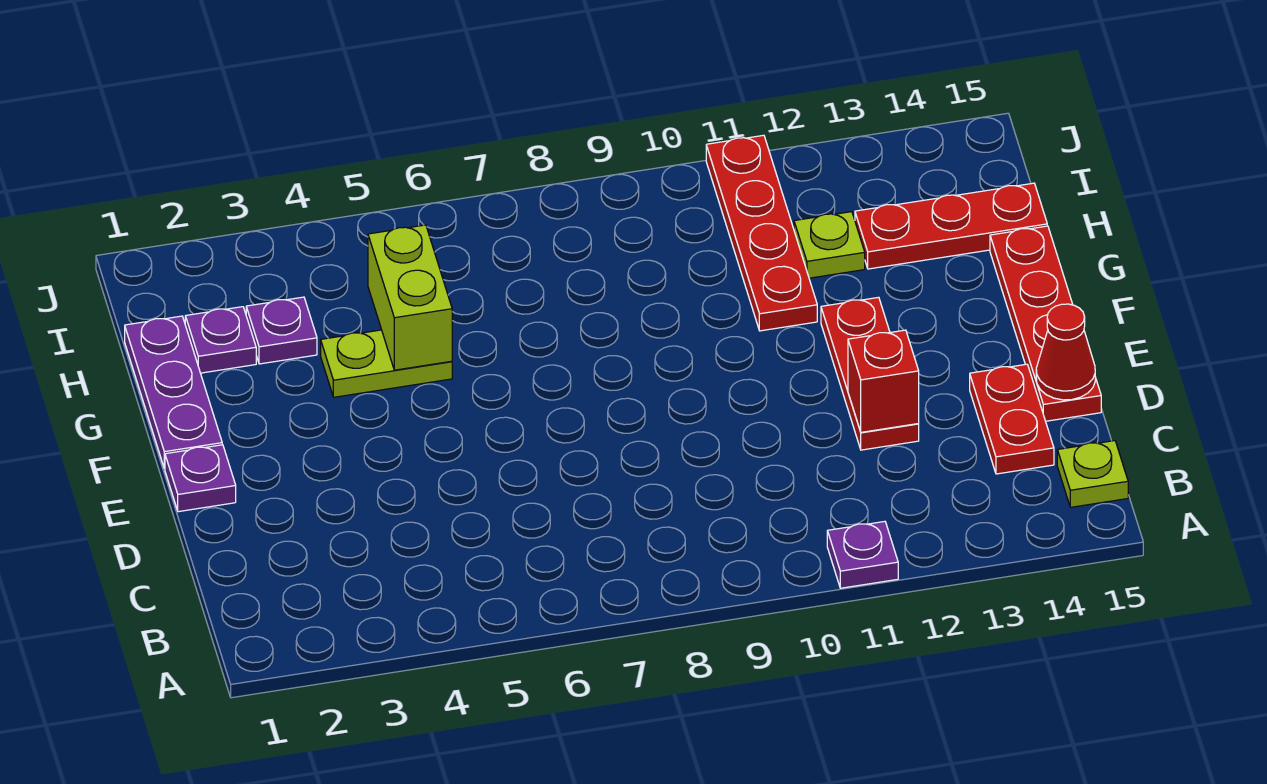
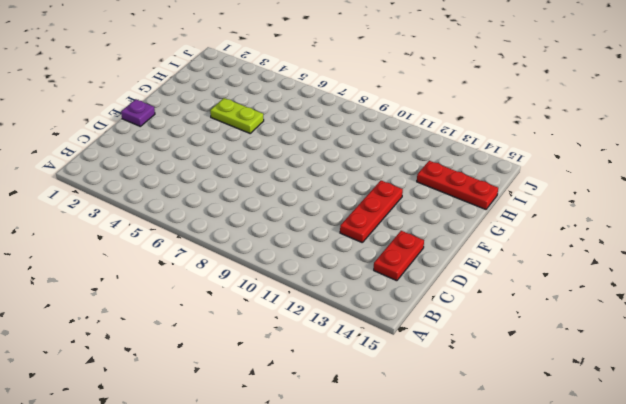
none -> purple 1x1 plate [827,521,898,588]
none -> lime 1x1 plate [1057,441,1128,507]
none -> red 1x4 plate [990,226,1101,421]

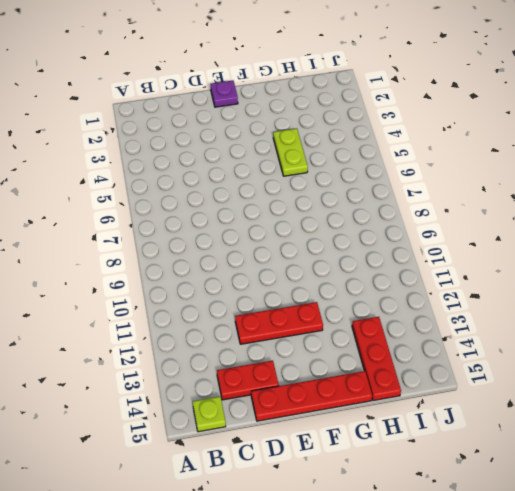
none -> purple 1x1 plate [827,521,898,588]
none -> purple 1x3 plate [125,316,222,469]
none -> red 1x4 plate [706,135,817,331]

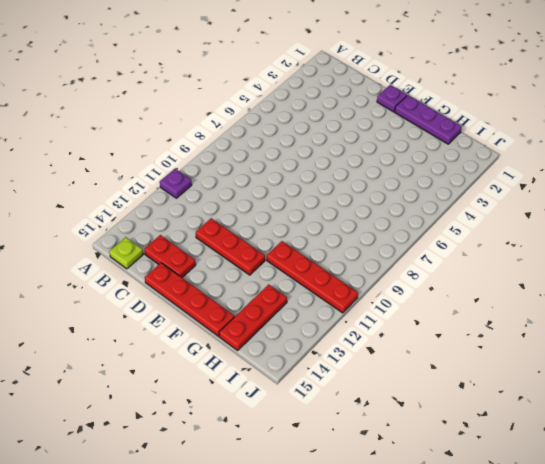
none -> lime 1x2 plate [321,330,452,397]
none -> purple 1x1 plate [185,307,256,373]
none -> purple 1x1 plate [246,297,317,364]

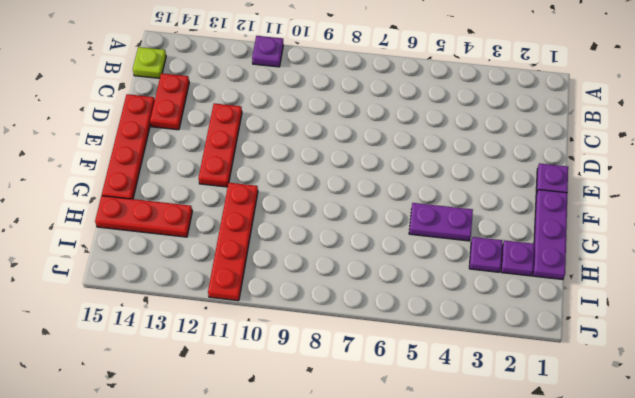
purple 1x2 plate [409,203,473,241] -> lime 1x2 plate [321,330,452,397]
none -> lime 1x1 plate [794,212,865,278]
none -> red 1x1 brick [848,330,919,432]
none -> red 1x1 cone [1036,304,1095,400]

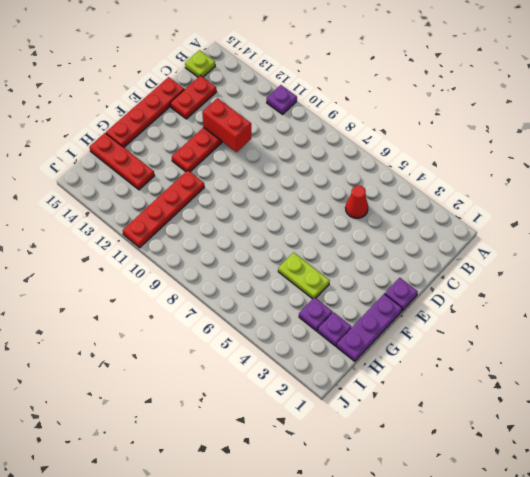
red 1x1 cone [345,186,368,218] -> red 1x1 cone moved to [1036,304,1095,400]
red 1x2 brick [202,98,251,152] -> red 1x1 brick [848,330,919,432]
none -> lime 1x1 plate [794,212,865,278]
none -> lime 1x2 brick [368,225,452,370]

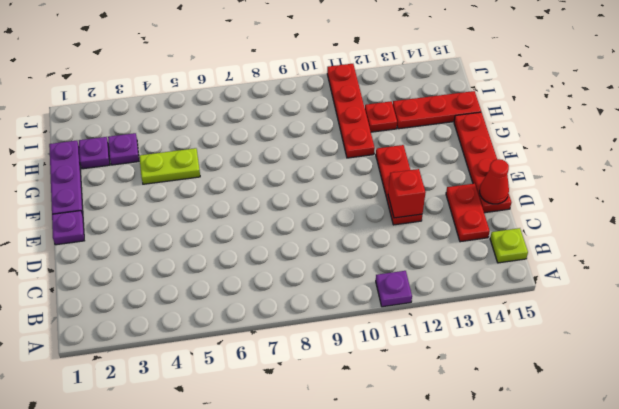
red 1x1 plate [365,101,397,132] -> lime 1x1 plate [794,212,865,278]
none -> lime 1x2 brick [368,225,452,370]

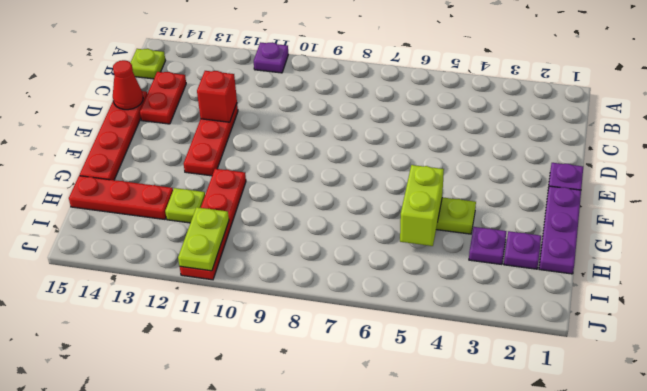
lime 1x2 plate [178,207,229,271] -> none

